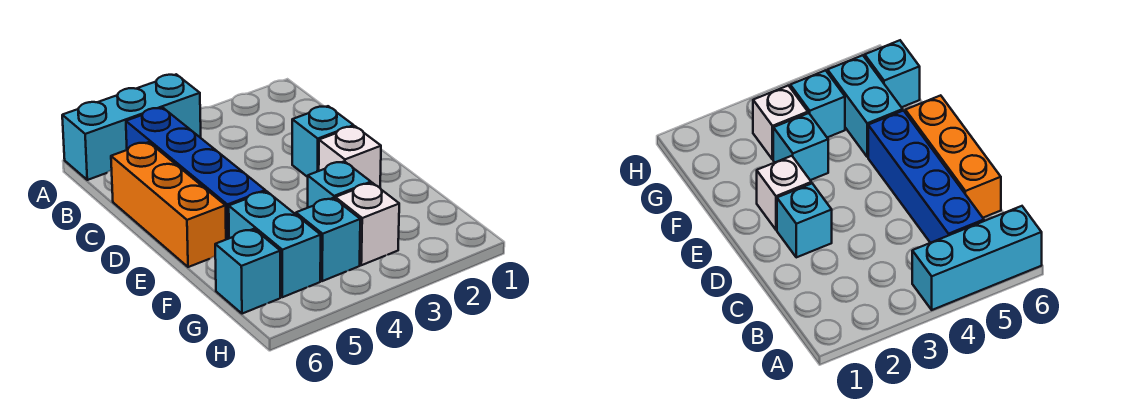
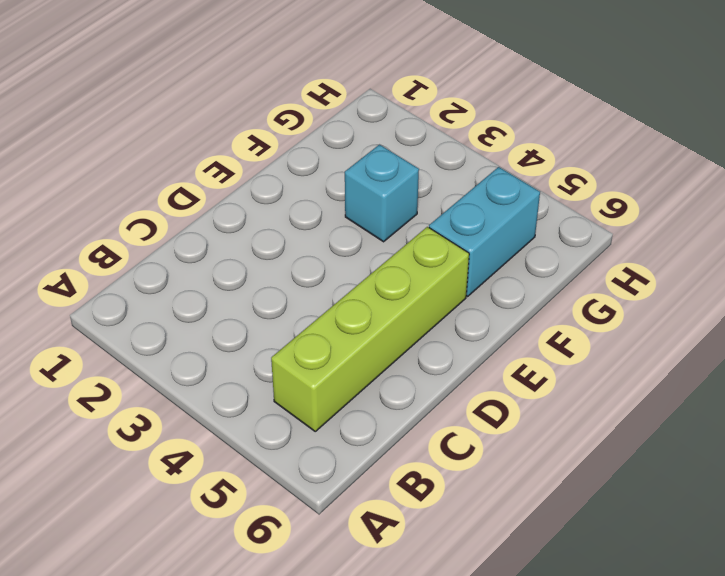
lime 1x4 brick [271,227,469,431] -> blue 1x4 brick [126,108,265,239]
none -> cyan 1x3 brick [62,74,201,180]
none -> orange 1x3 brick [111,142,226,267]

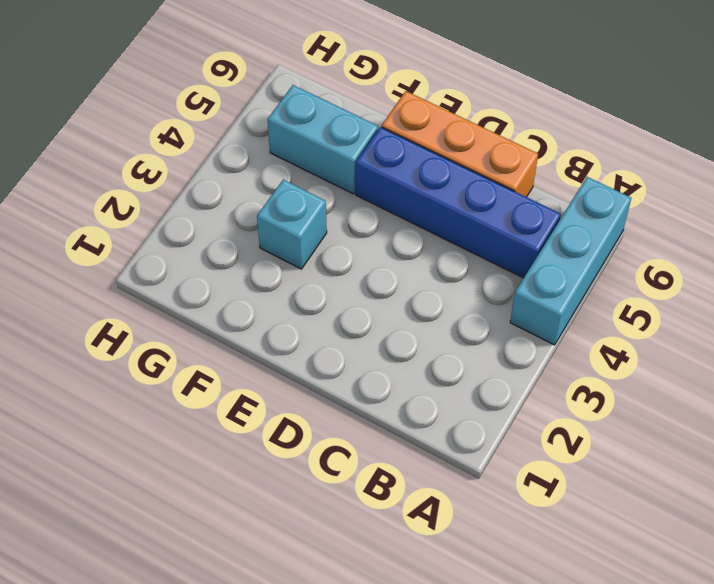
none -> cyan 1x1 brick [292,106,354,177]
none -> white 1x1 brick [319,126,381,188]

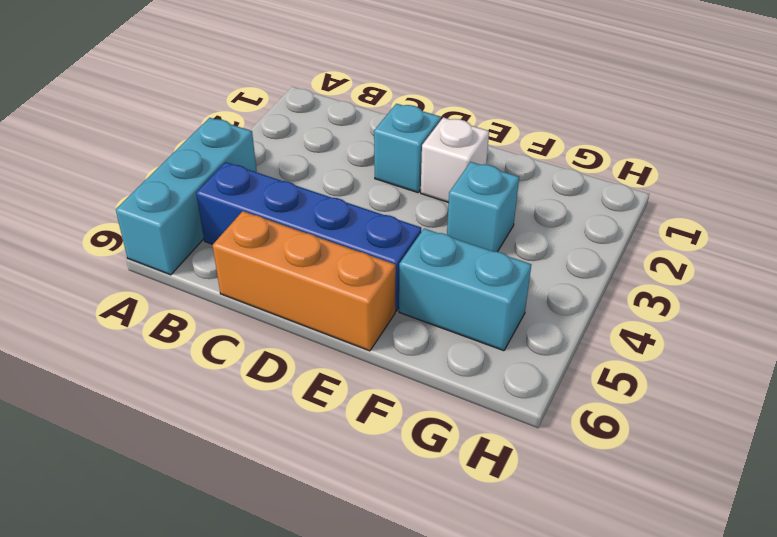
none -> white 1x1 brick [335,183,399,265]
none -> cyan 1x1 brick [296,198,360,281]

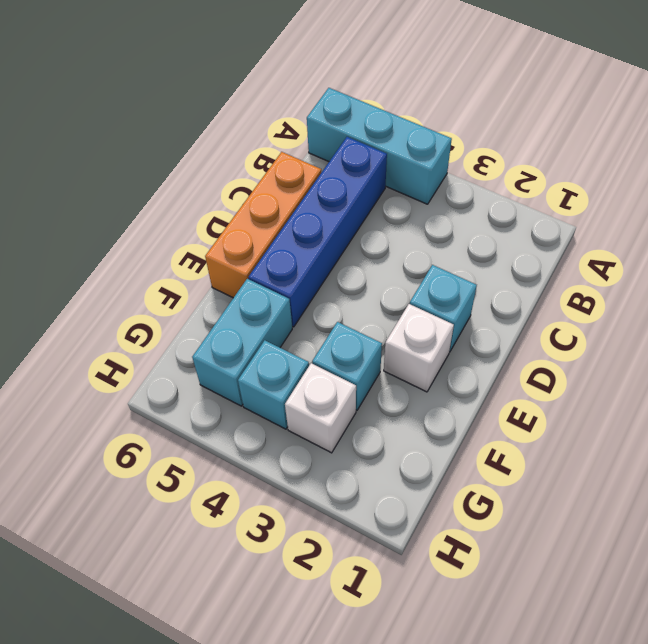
none -> cyan 1x1 brick [215,229,280,314]

